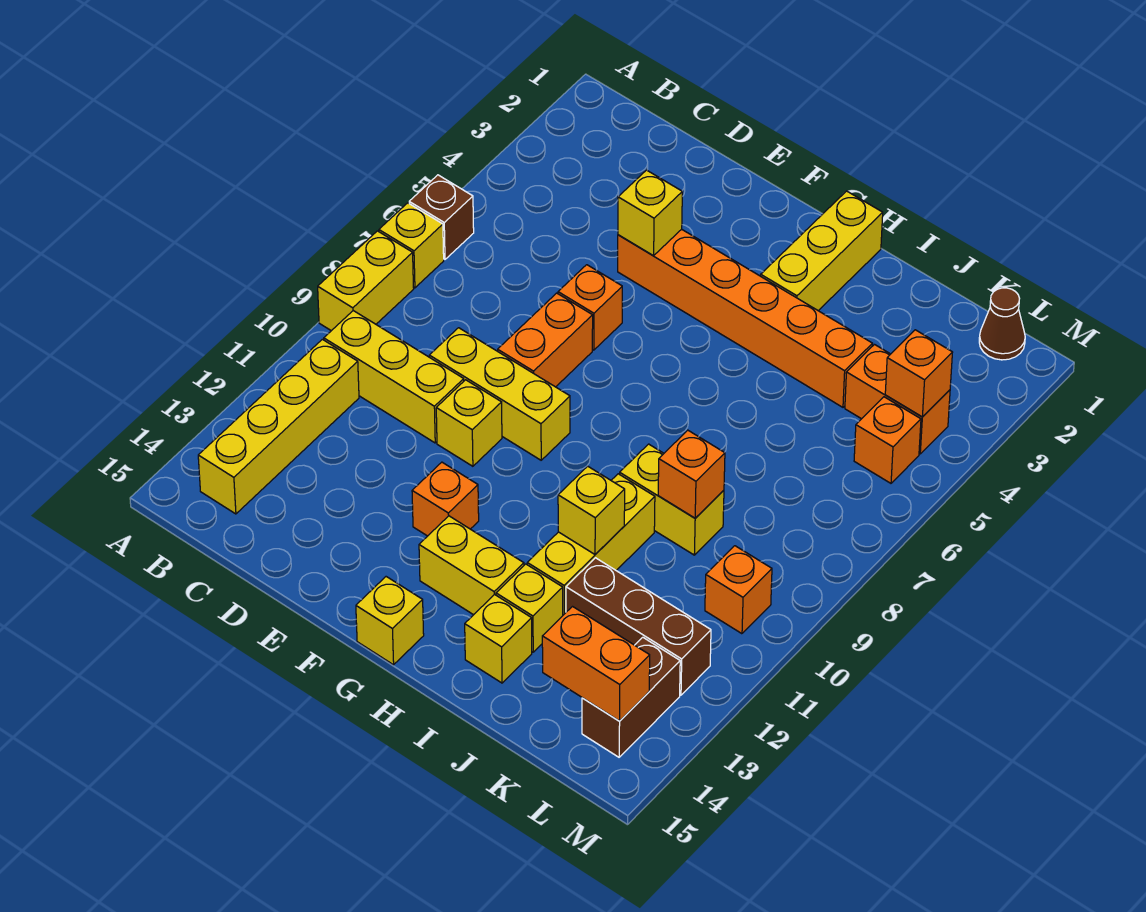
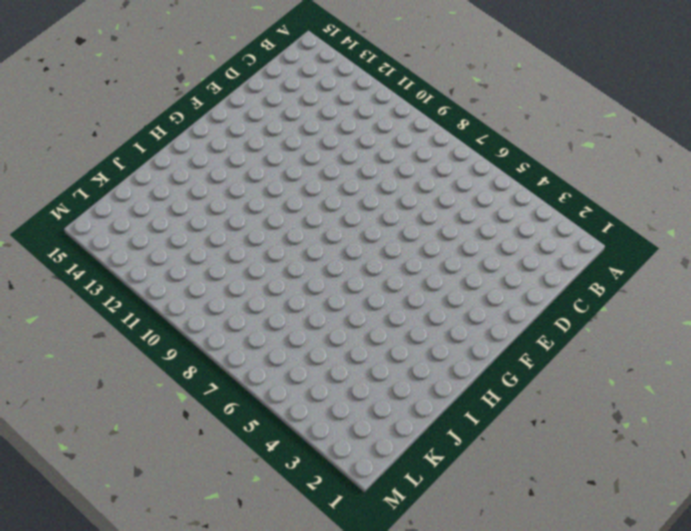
none -> brown 1x1 brick [409,175,474,259]
none -> yellow 1x1 brick [379,203,444,288]
none -> yellow 1x2 brick [318,231,414,331]

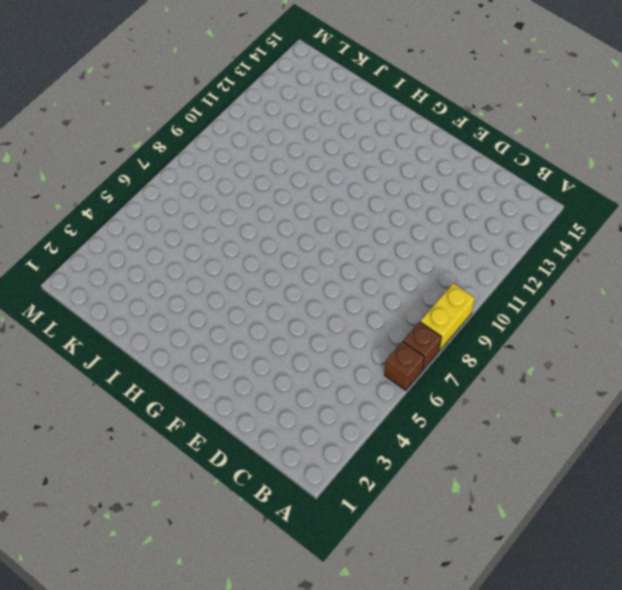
brown 1x1 brick [403,322,441,370] -> yellow 1x1 brick [379,203,444,288]
none -> yellow 1x3 brick [324,311,464,443]
none -> yellow 1x4 brick [198,339,359,514]
none -> yellow 1x3 brick [429,328,570,460]

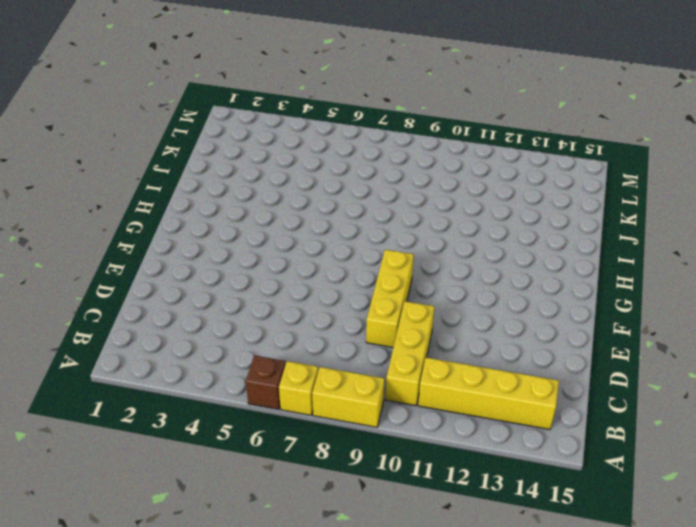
none -> orange 1x6 brick [618,229,872,407]
none -> orange 1x1 brick [558,265,622,350]
none -> orange 1x2 brick [498,293,593,387]

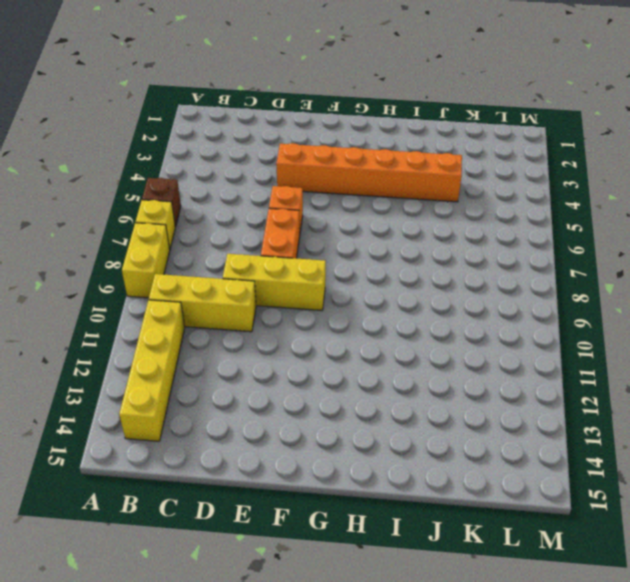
none -> yellow 1x1 brick [436,380,502,466]
none -> orange 1x1 brick [412,462,479,536]
none -> yellow 1x2 brick [419,516,524,615]

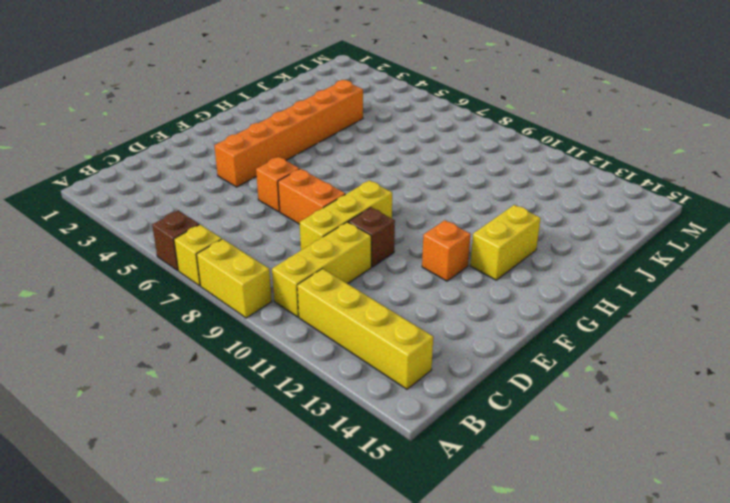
brown 1x1 brick [348,207,395,267] -> yellow 1x1 brick [436,380,502,466]
none -> yellow 1x1 brick [356,577,424,665]
none -> yellow 1x3 brick [761,191,883,311]
none -> yellow 1x2 brick [620,444,724,555]

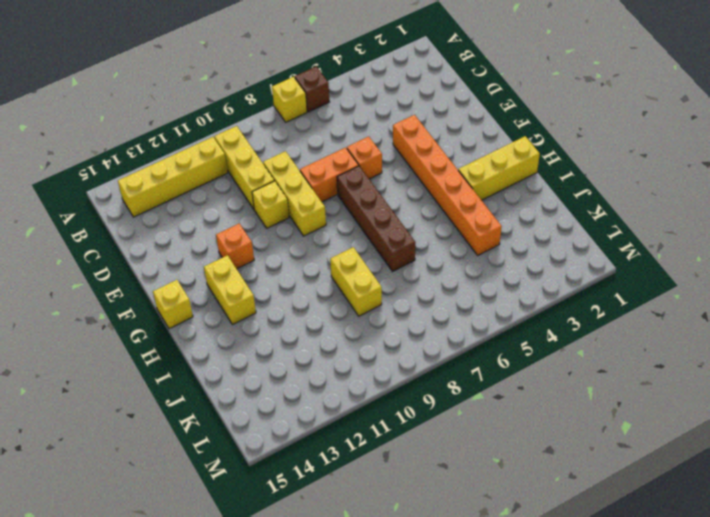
brown 1x4 brick [337,166,415,271] -> none
none -> yellow 1x2 brick [318,231,414,331]
none -> yellow 1x3 brick [527,474,655,615]
none -> yellow 1x1 brick [496,564,563,652]

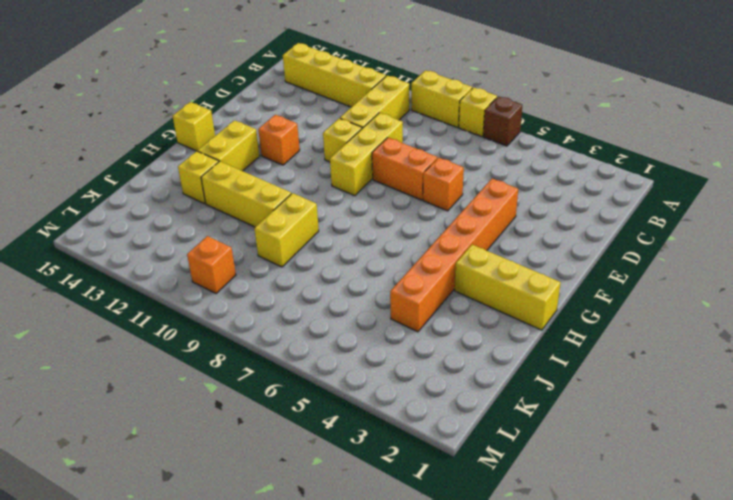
none -> yellow 1x1 brick [465,594,532,683]
none -> brown 1x3 brick [566,558,711,695]
none -> orange 1x2 brick [845,345,950,454]

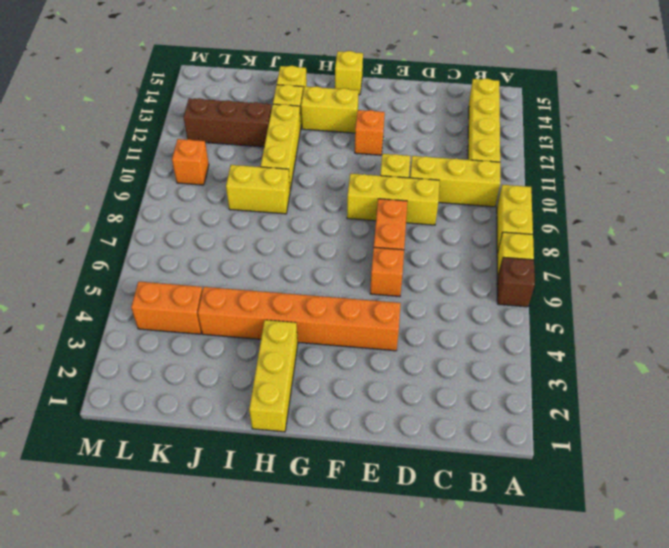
none -> brown 1x1 cone [979,288,1025,360]
none -> orange 1x1 brick [854,397,921,483]
none -> brown 1x2 brick [582,637,680,757]

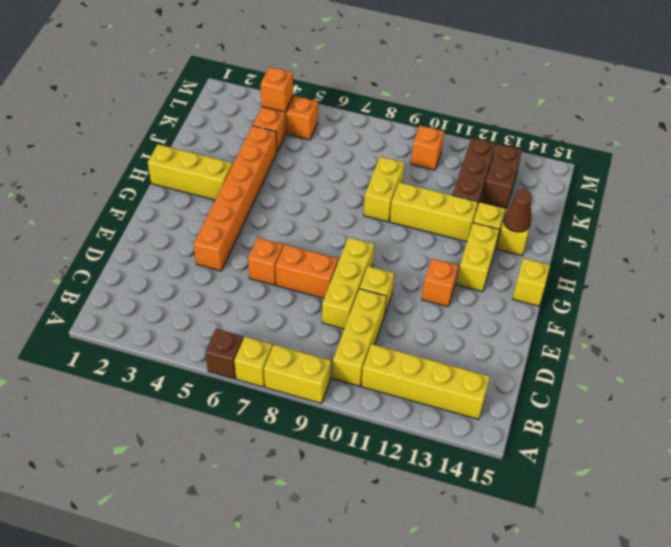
brown 1x1 cone [504,189,532,232] -> brown 1x1 cone moved to [979,288,1025,360]
brown 1x2 brick [482,144,522,208] -> brown 1x2 brick turned to [582,637,680,757]
none -> yellow 1x1 brick [618,170,682,256]
none -> yellow 1x1 brick [558,466,625,554]
none -> orange 1x1 brick [658,430,725,518]

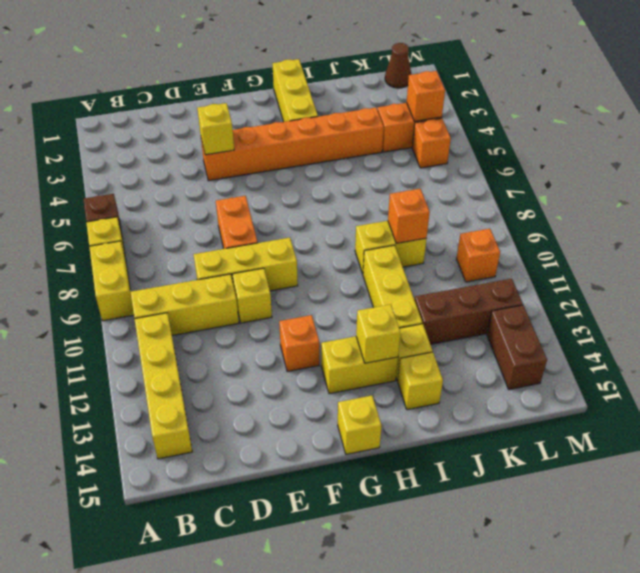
yellow 1x1 brick [356,304,400,363] -> yellow 1x1 brick moved to [558,466,625,554]
none -> orange 1x1 brick [558,265,622,350]
none -> orange 1x2 brick [542,607,650,721]

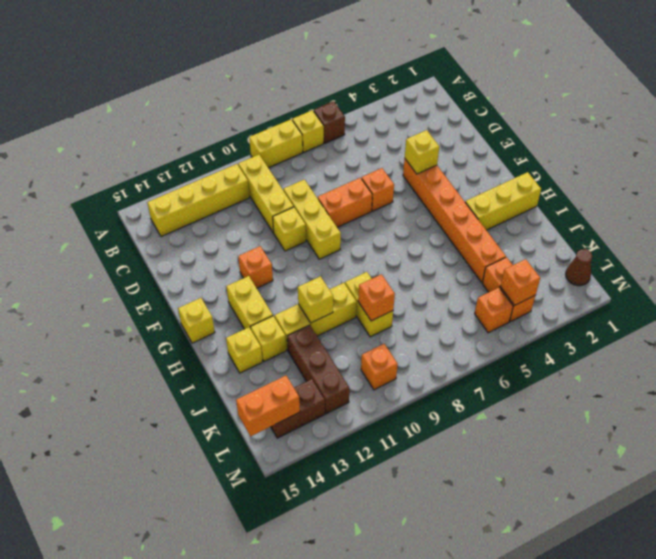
orange 1x2 brick [236,376,300,437] -> orange 1x2 brick turned to [542,607,650,721]

